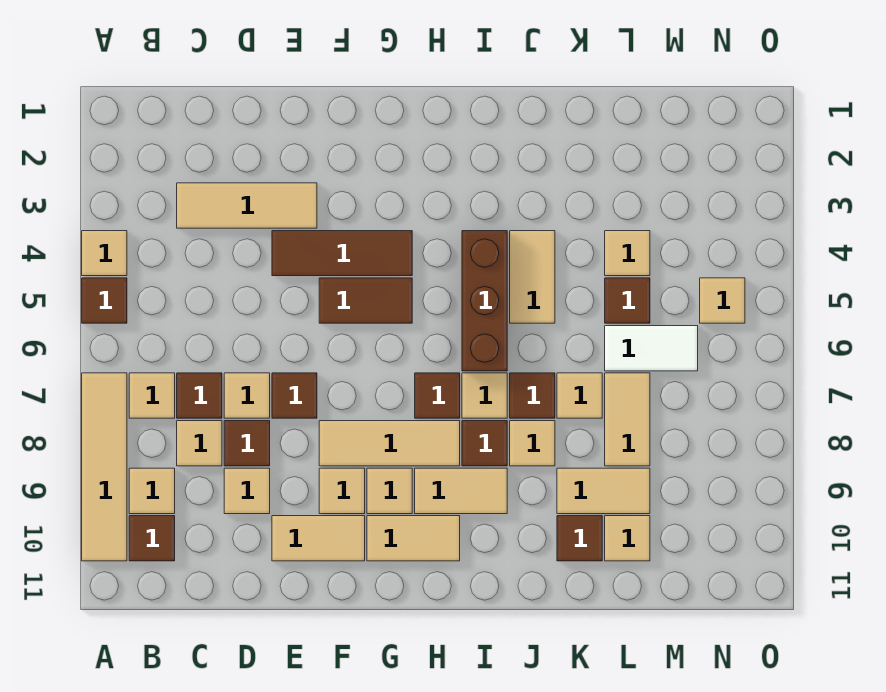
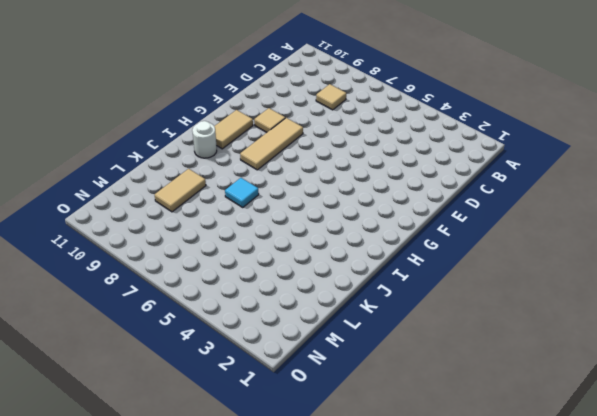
white 1x1 round brick [192,121,217,158] -> none
cyan 1x1 tile [225,178,259,207] -> brown 1x1 tile [510,373,555,418]
none -> tan 1x1 tile [82,231,127,276]
none -> brown 1x1 tile [82,278,127,323]
none -> tan 1x4 tile [82,373,127,561]
none -> tan 1x1 tile [129,373,175,418]

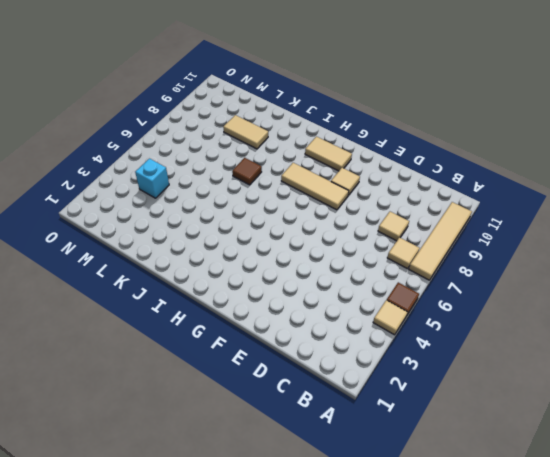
cyan 1x1 brick [135,159,169,198] -> none
none -> tan 1x1 tile [129,468,175,514]
none -> brown 1x1 tile [129,516,175,561]
none -> tan 1x3 tile [177,183,317,228]
none -> brown 1x1 tile [177,373,222,418]

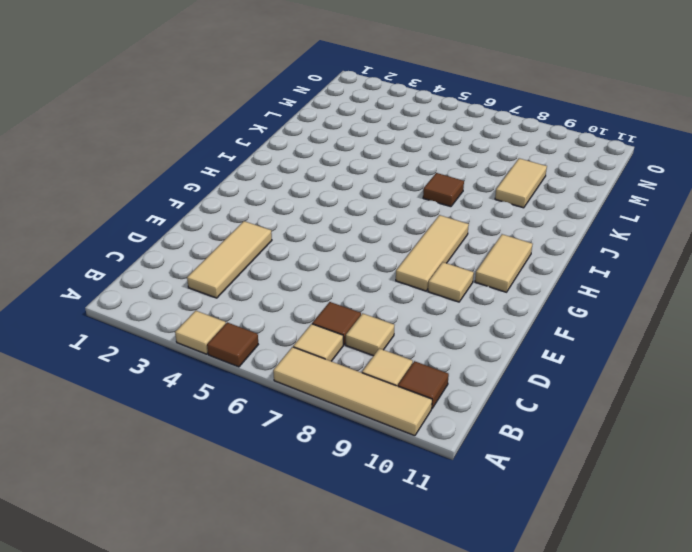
none -> tan 1x1 tile [224,373,270,418]
none -> brown 1x1 tile [224,421,270,466]
none -> tan 1x1 tile [224,468,270,514]
none -> brown 1x3 tile [272,231,412,276]

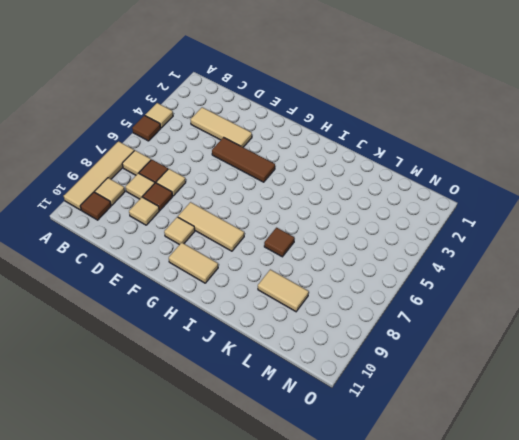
none -> brown 1x1 tile [272,373,317,418]
none -> tan 1x2 tile [272,516,365,561]
none -> brown 1x2 tile [319,278,412,323]
none -> tan 1x1 tile [367,468,412,514]

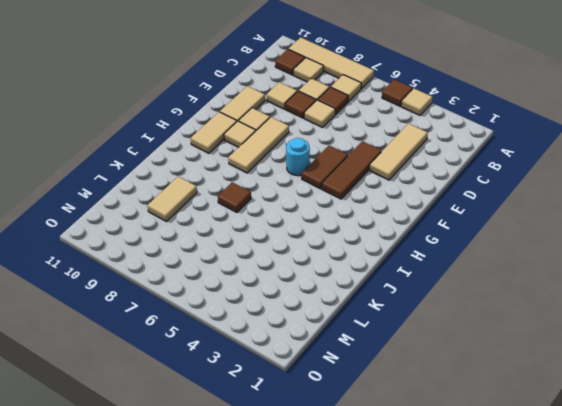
cyan 1x1 round brick [286,138,310,176] -> none
none -> brown 1x1 tile [272,373,317,418]
none -> brown 1x1 tile [415,373,460,418]
none -> tan 1x2 tile [415,468,507,514]
none -> brown 1x3 brick [462,231,507,371]

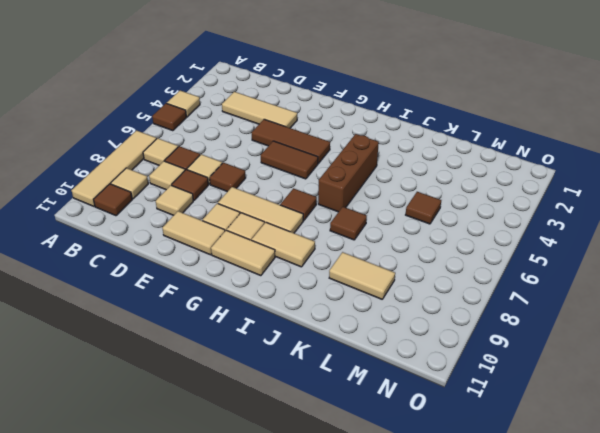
none -> tan 1x1 tile [462,373,507,418]
none -> brown 1x1 tile [462,421,507,466]
none -> tan 1x2 tile [510,231,555,323]
none -> tan 1x1 tile [510,421,555,466]

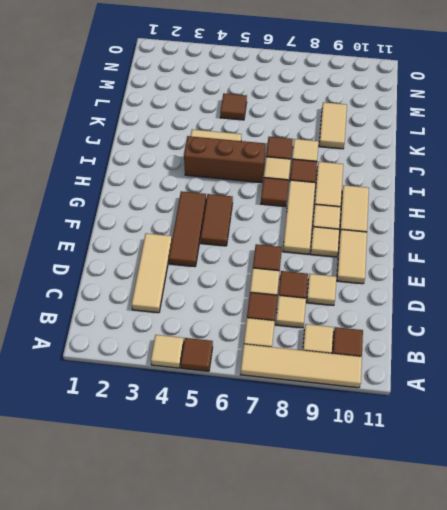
none -> tan 1x1 tile [557,373,602,418]
none -> brown 1x1 tile [557,516,602,561]
none -> tan 1x1 tile [605,231,650,276]
none -> white 1x2 tile [605,326,698,371]

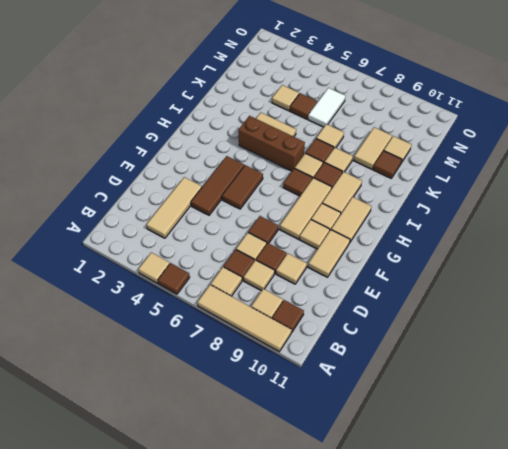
none -> tan 1x2 tile [605,373,650,466]
none -> tan 1x1 tile [700,278,745,323]

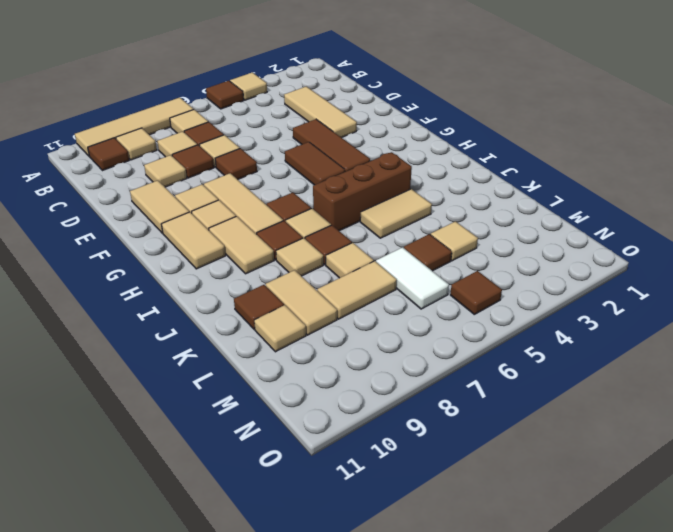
brown 1x1 tile [450,271,502,314] -> tan 1x1 tile [700,278,745,323]

